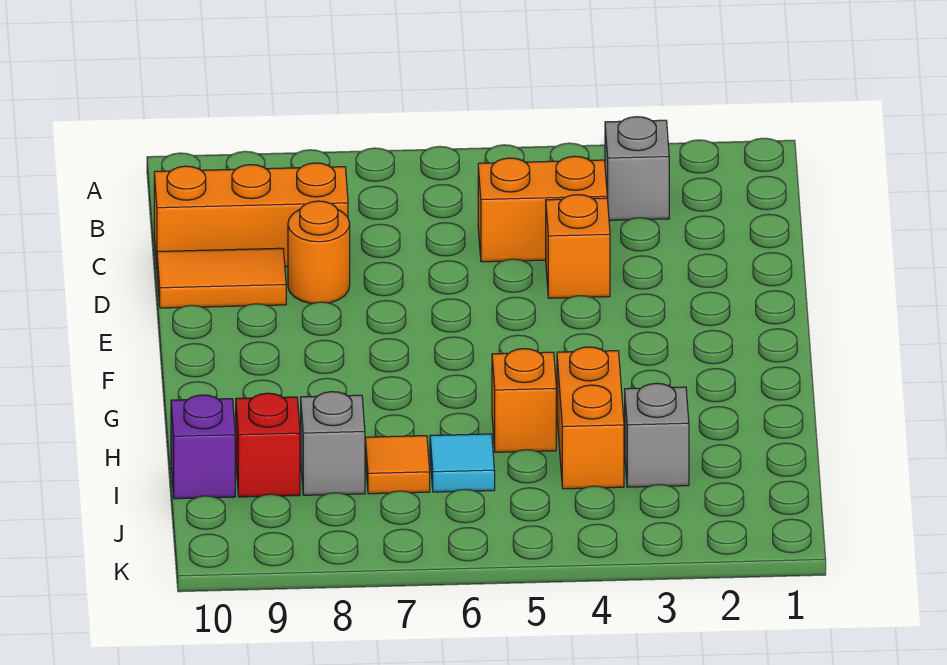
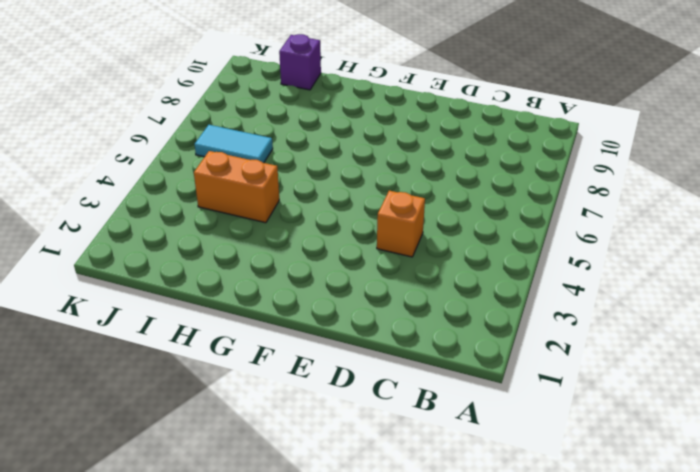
cyan 1x2 tile [194,125,273,163] -> cyan 1x1 tile [430,434,495,492]
none -> grey 1x1 brick [605,117,669,220]
none -> orange 1x2 brick [478,156,607,262]
none -> orange 1x3 brick [154,163,348,267]

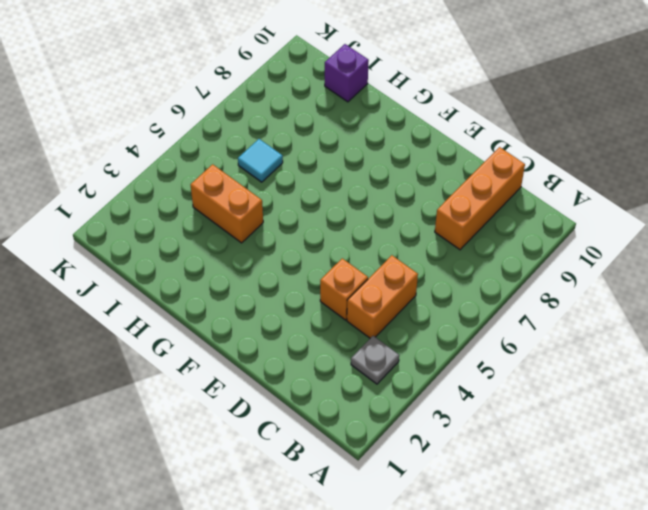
grey 1x1 plate [351,336,399,384] -> grey 1x1 brick [605,117,669,220]
none -> orange 1x1 round brick [288,201,350,304]
none -> orange 1x2 tile [157,248,286,308]
none -> orange 1x1 brick [492,349,556,452]

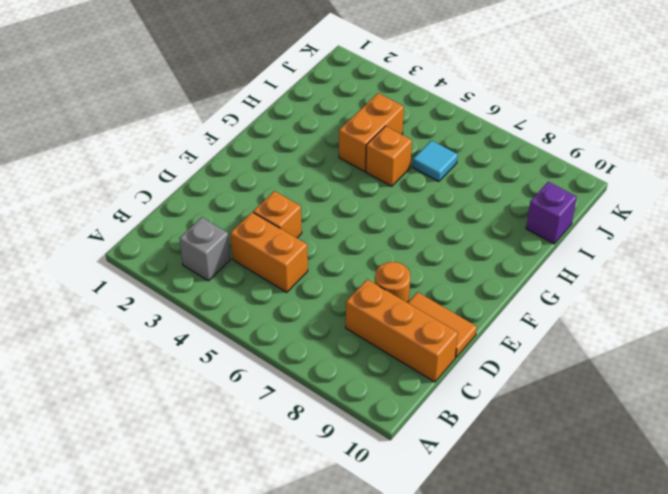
none -> grey 1x1 brick [625,383,689,487]
none -> orange 1x1 tile [365,436,430,494]
none -> grey 1x1 brick [301,392,365,495]

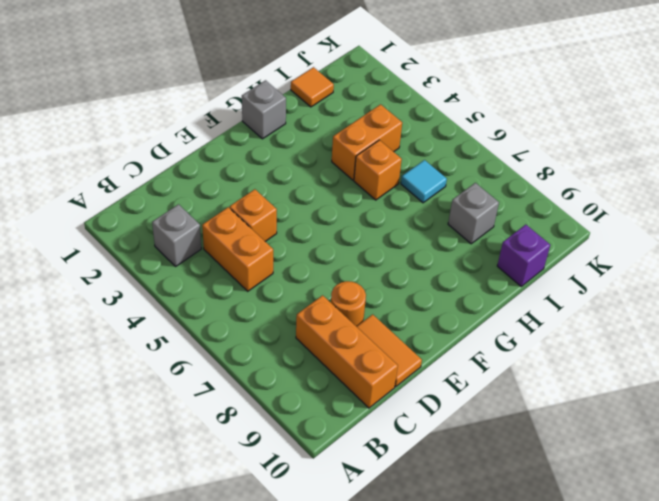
grey 1x1 brick [242,80,286,139] -> grey 1x1 brick moved to [625,383,689,487]
orange 1x1 tile [291,67,334,107] -> orange 1x1 tile moved to [365,436,430,494]
none -> red 1x1 brick [236,393,300,497]

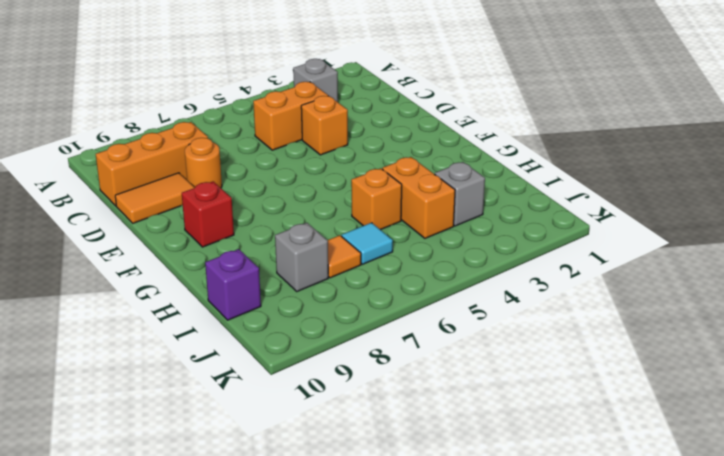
red 1x1 brick [182,181,234,247] -> red 1x1 brick moved to [236,393,300,497]

